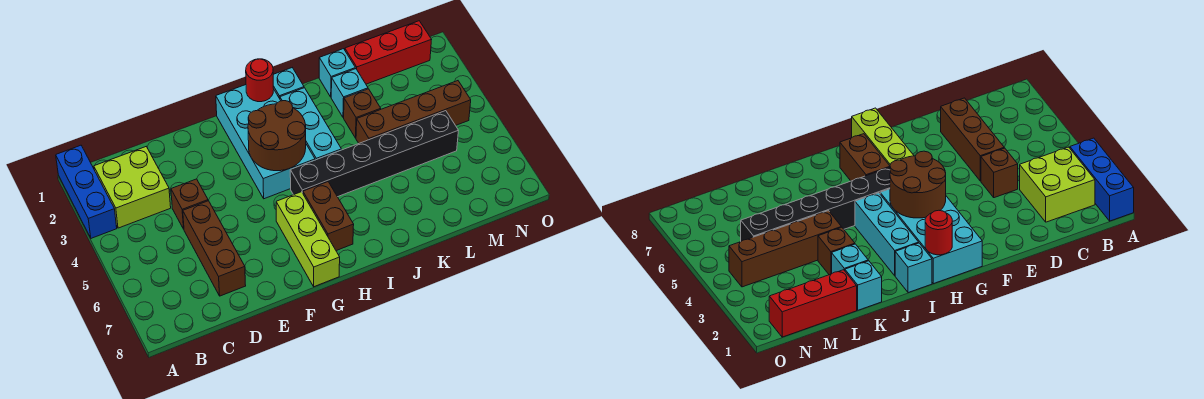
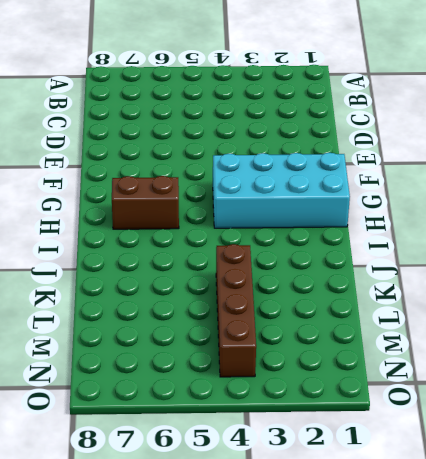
none -> blue 1x3 brick [56,145,117,238]
none -> lime 2x2 brick [94,147,171,228]
none -> brown 1x1 brick [171,179,208,229]

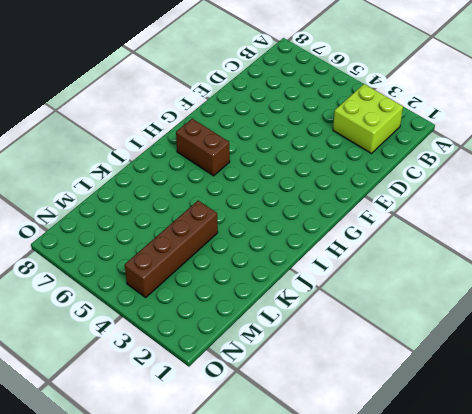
none -> blue 1x3 brick [56,145,117,238]
none -> brown 1x1 brick [171,179,208,229]
none -> brown 1x3 brick [183,201,246,296]

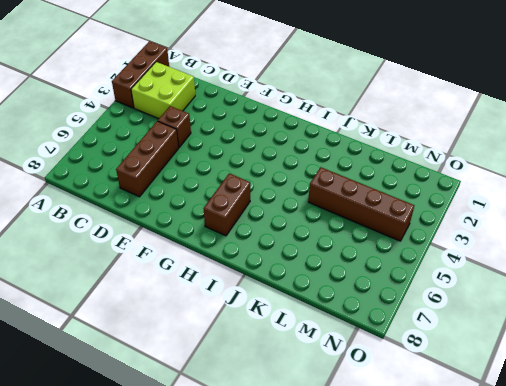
brown 1x3 brick [112,41,169,108] -> blue 1x3 brick [56,145,117,238]
none -> cyan 2x4 brick [216,85,315,199]
none -> lime 1x3 brick [276,192,340,287]
none -> black 1x6 brick [290,111,458,197]

